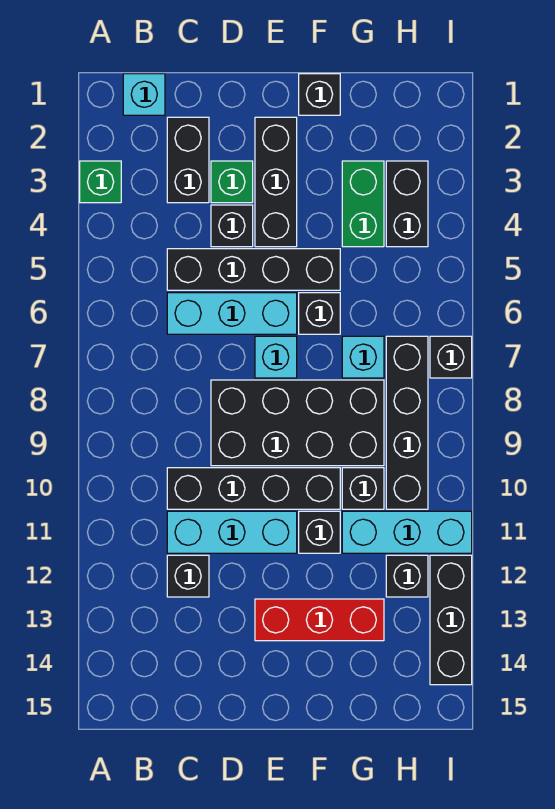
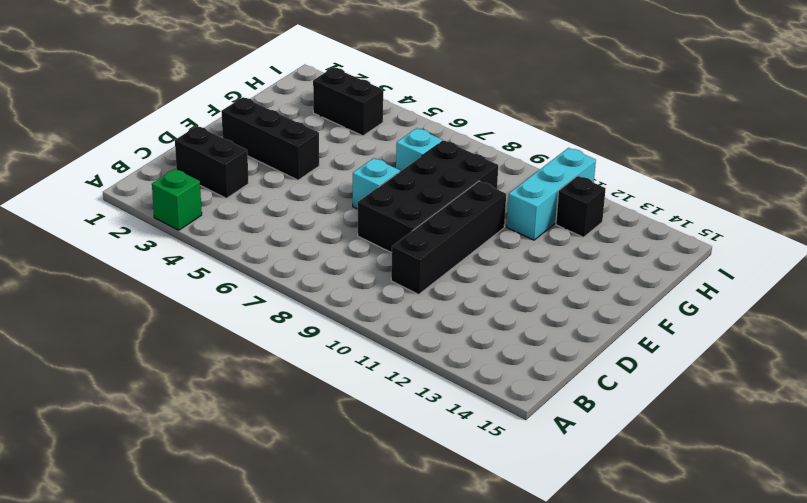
none -> cyan 1x1 brick [123,74,165,115]
none -> black 1x4 brick [167,249,340,290]
none -> cyan 1x3 brick [167,293,297,334]

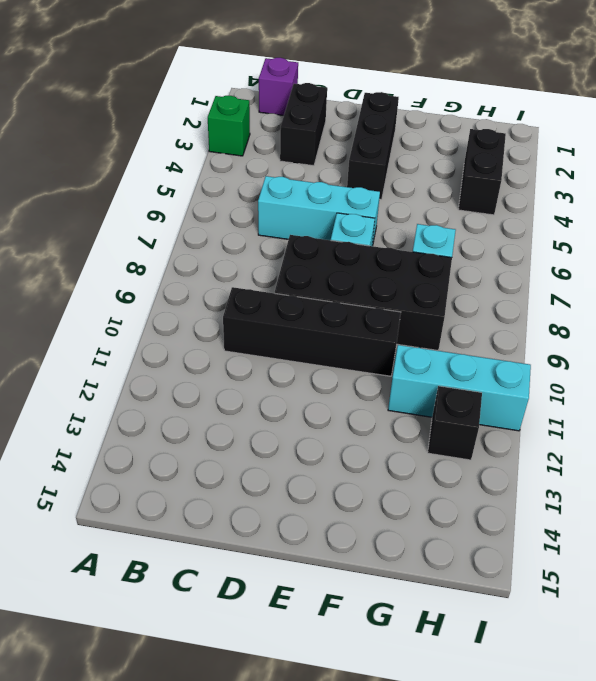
purple 1x1 brick [259,58,298,116] -> cyan 1x1 brick [123,74,165,115]
none -> black 1x4 brick [167,249,340,290]
none -> cyan 1x3 brick [167,511,297,553]
none -> black 1x1 brick [167,555,209,597]

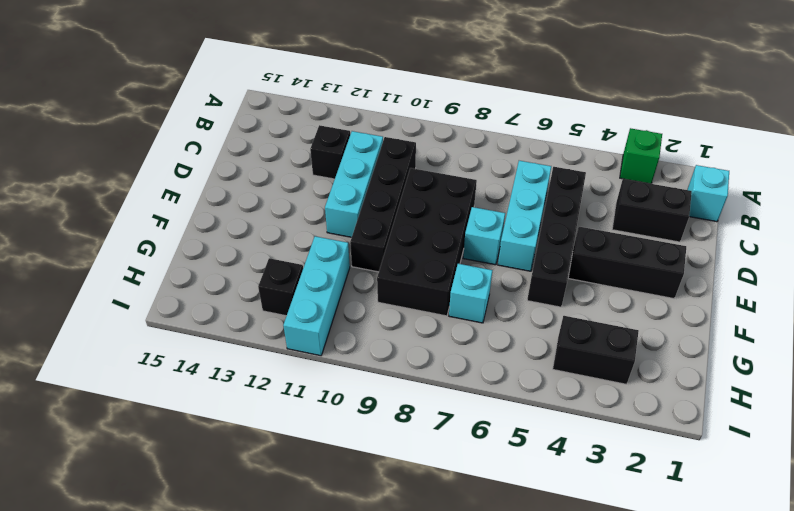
none -> green 1x1 brick [211,161,253,203]
none -> black 1x1 brick [211,205,253,247]
none -> red 1x3 brick [255,599,384,641]

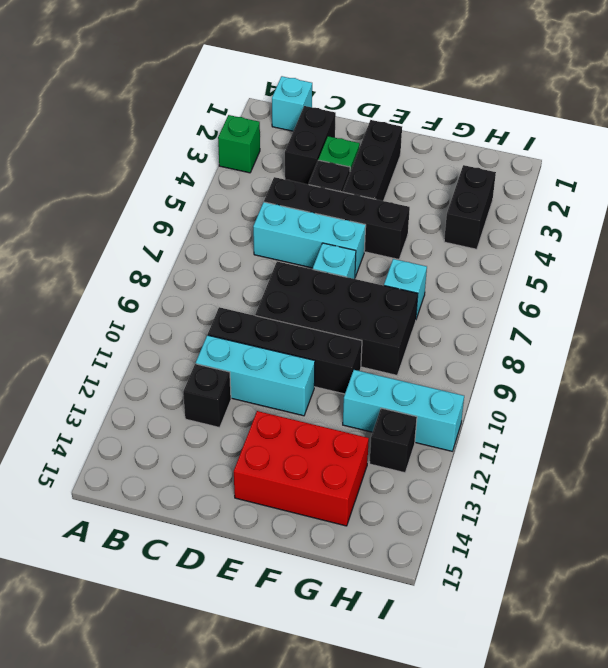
red 2x3 brick [234,411,369,526] -> red 1x3 brick [255,599,384,641]
none -> black 1x1 brick [299,74,340,115]
none -> black 1x1 brick [299,293,340,334]
none -> black 1x1 brick [299,511,340,553]

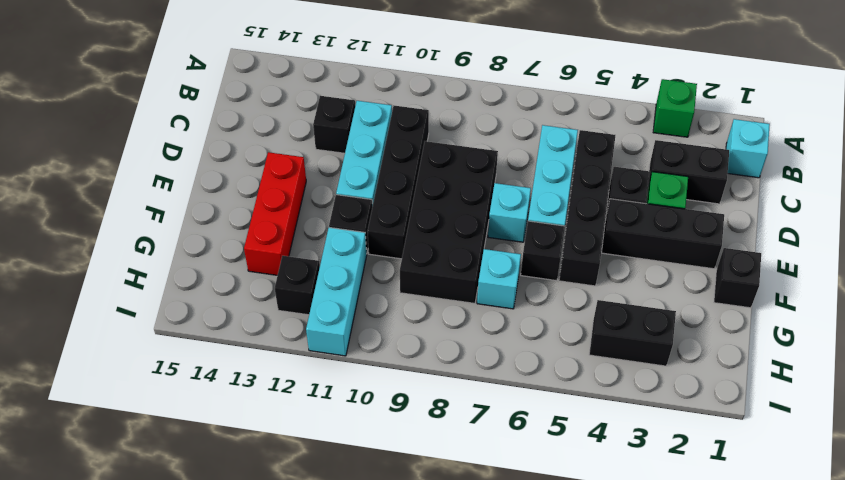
none -> green 1x2 brick [342,161,384,247]
none -> black 1x1 brick [342,468,384,509]
none -> black 1x4 brick [386,336,428,509]

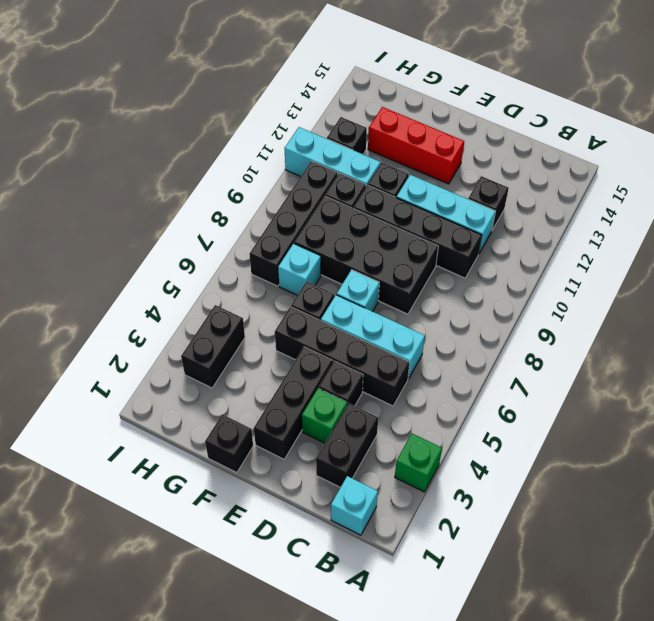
none -> green 1x2 brick [342,161,384,247]
none -> black 1x1 brick [430,336,472,378]
none -> black 1x3 brick [430,555,472,685]

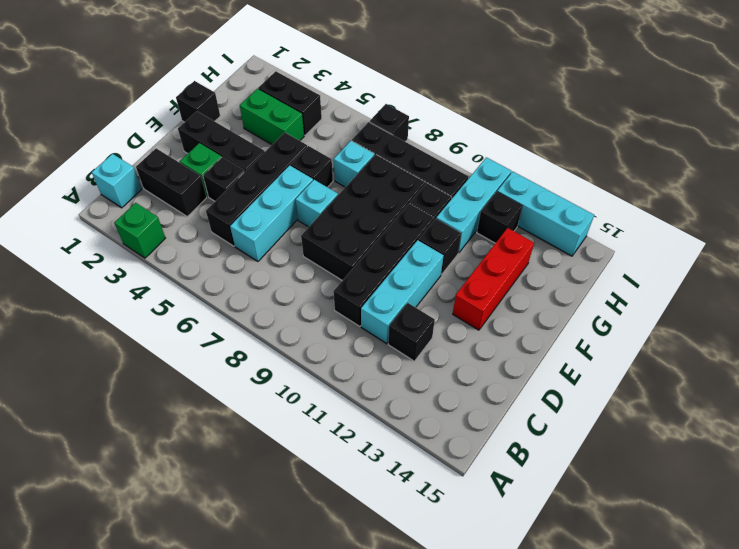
cyan 1x3 brick [497,172,594,256] -> black 1x3 brick [430,555,472,685]

